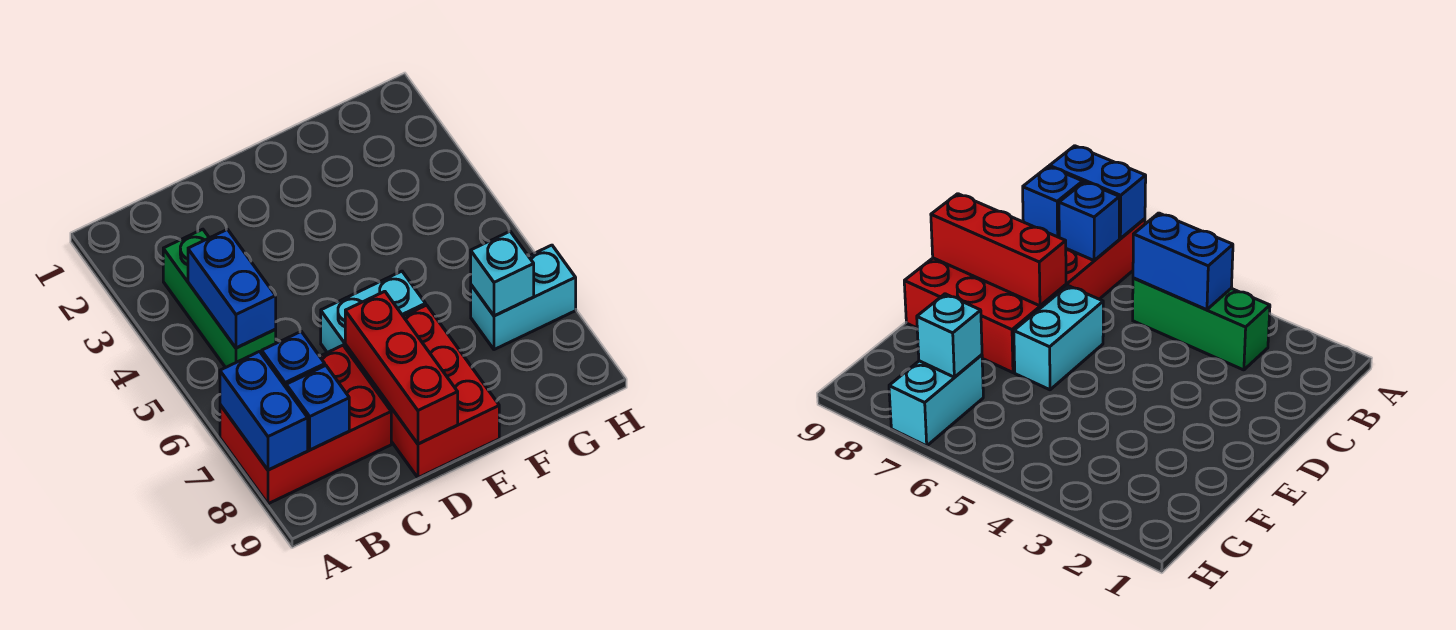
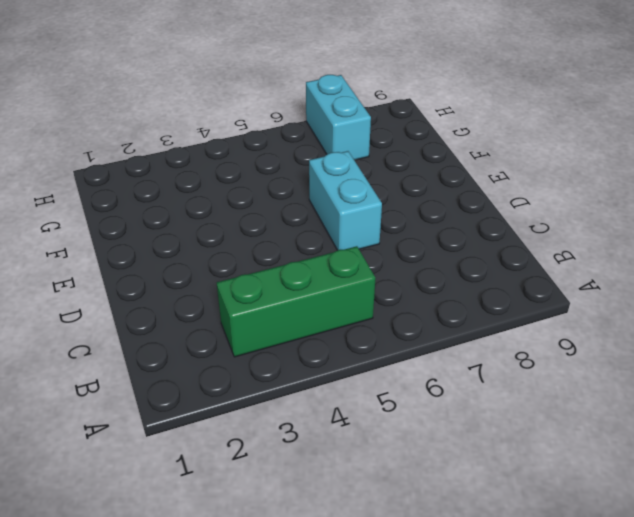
none -> red 2x3 brick [220,345,391,504]
none -> red 2x3 brick [345,305,499,478]

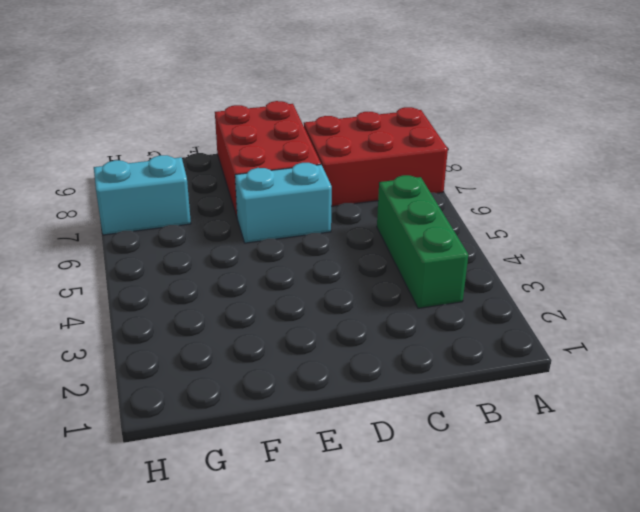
none -> blue 1x2 brick [220,352,308,470]
none -> blue 1x2 brick [188,229,276,348]

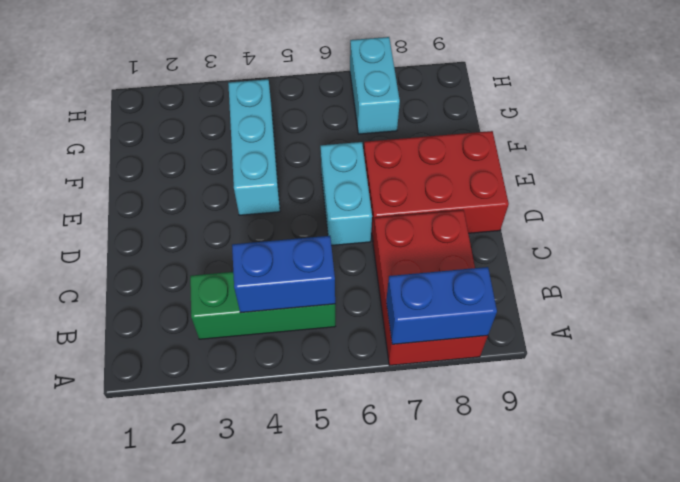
cyan 1x3 brick [228,79,280,215] -> none
none -> blue 1x1 brick [262,331,325,387]
none -> blue 1x1 brick [286,366,349,450]

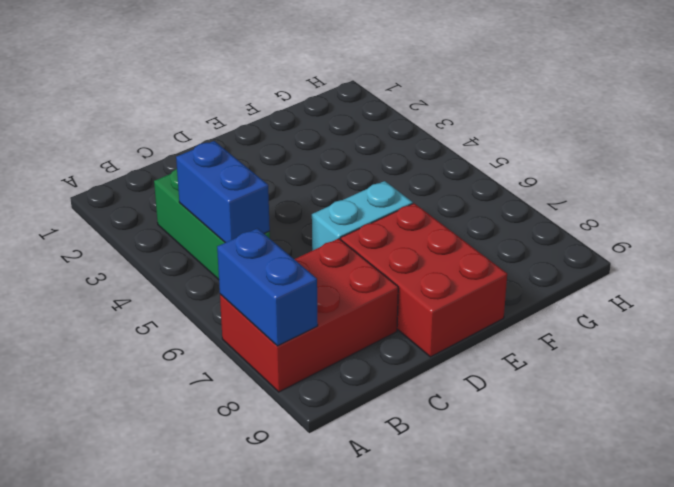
none -> cyan 1x2 brick [471,245,576,350]
none -> blue 1x1 brick [262,331,325,387]

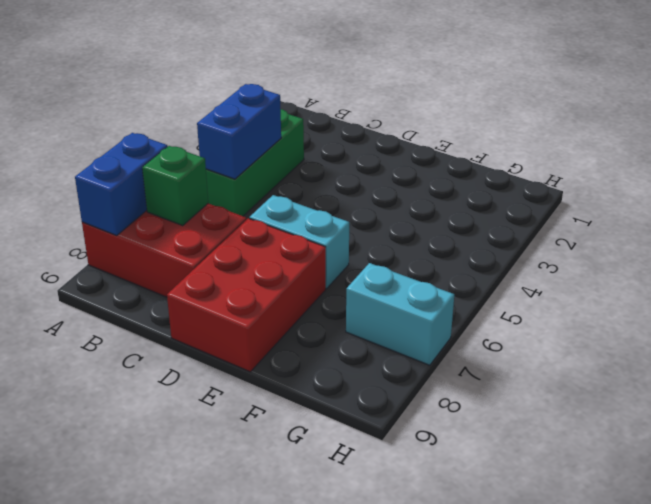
green 1x1 brick [142,146,208,226] -> blue 1x1 brick [262,331,325,387]
none -> blue 1x1 brick [286,366,349,450]
none -> red 1x3 brick [345,291,458,444]

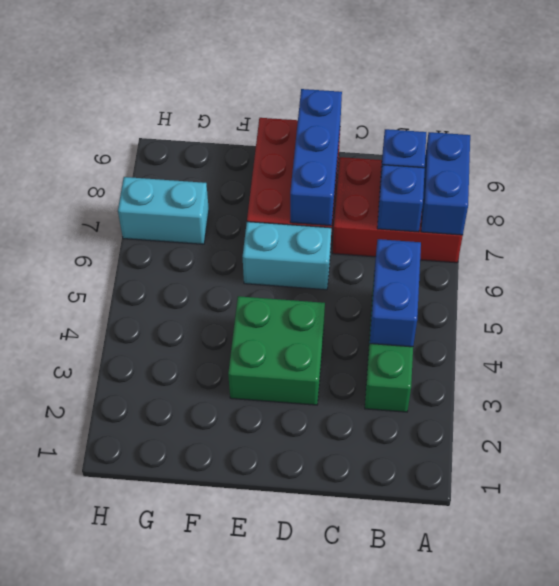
green 2x2 brick [228,296,325,405] -> none
blue 1x3 brick [290,89,342,226] -> red 1x3 brick [345,291,458,444]
none -> cyan 1x1 brick [471,232,534,316]

